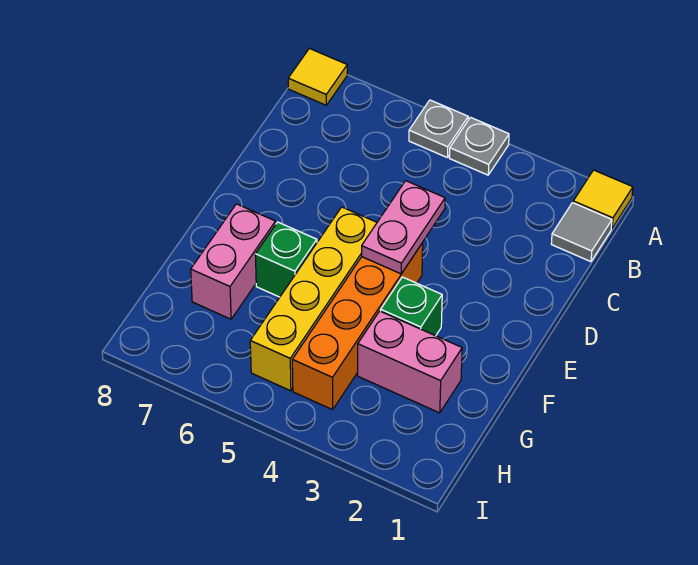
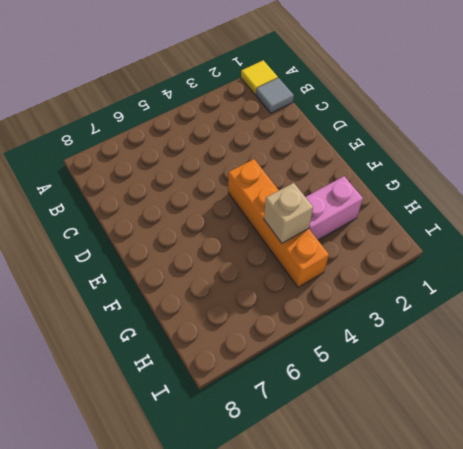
tan 1x1 brick [264,183,313,243] -> none
none -> grey 1x1 plate [450,117,509,175]
none -> grey 1x1 plate [409,100,468,158]
none -> yellow 1x1 tile [288,48,347,105]

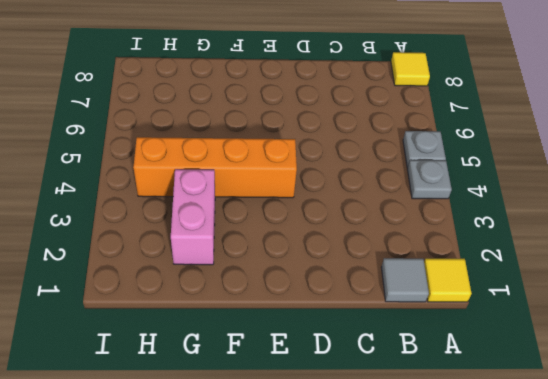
none -> yellow 1x4 brick [250,207,377,391]
none -> green 1x1 brick [381,277,442,336]
none -> green 1x1 brick [255,222,317,297]

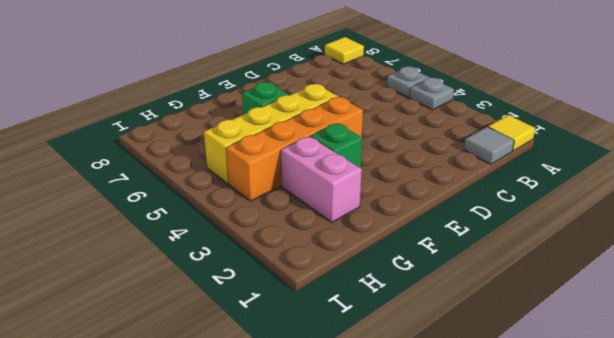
none -> pink 1x2 brick [191,204,276,319]
none -> pink 1x2 plate [362,181,445,274]

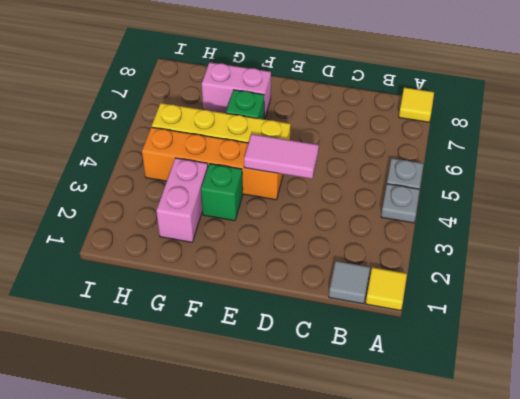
pink 1x2 tile [244,134,319,179] -> pink 1x2 plate [362,181,445,274]

